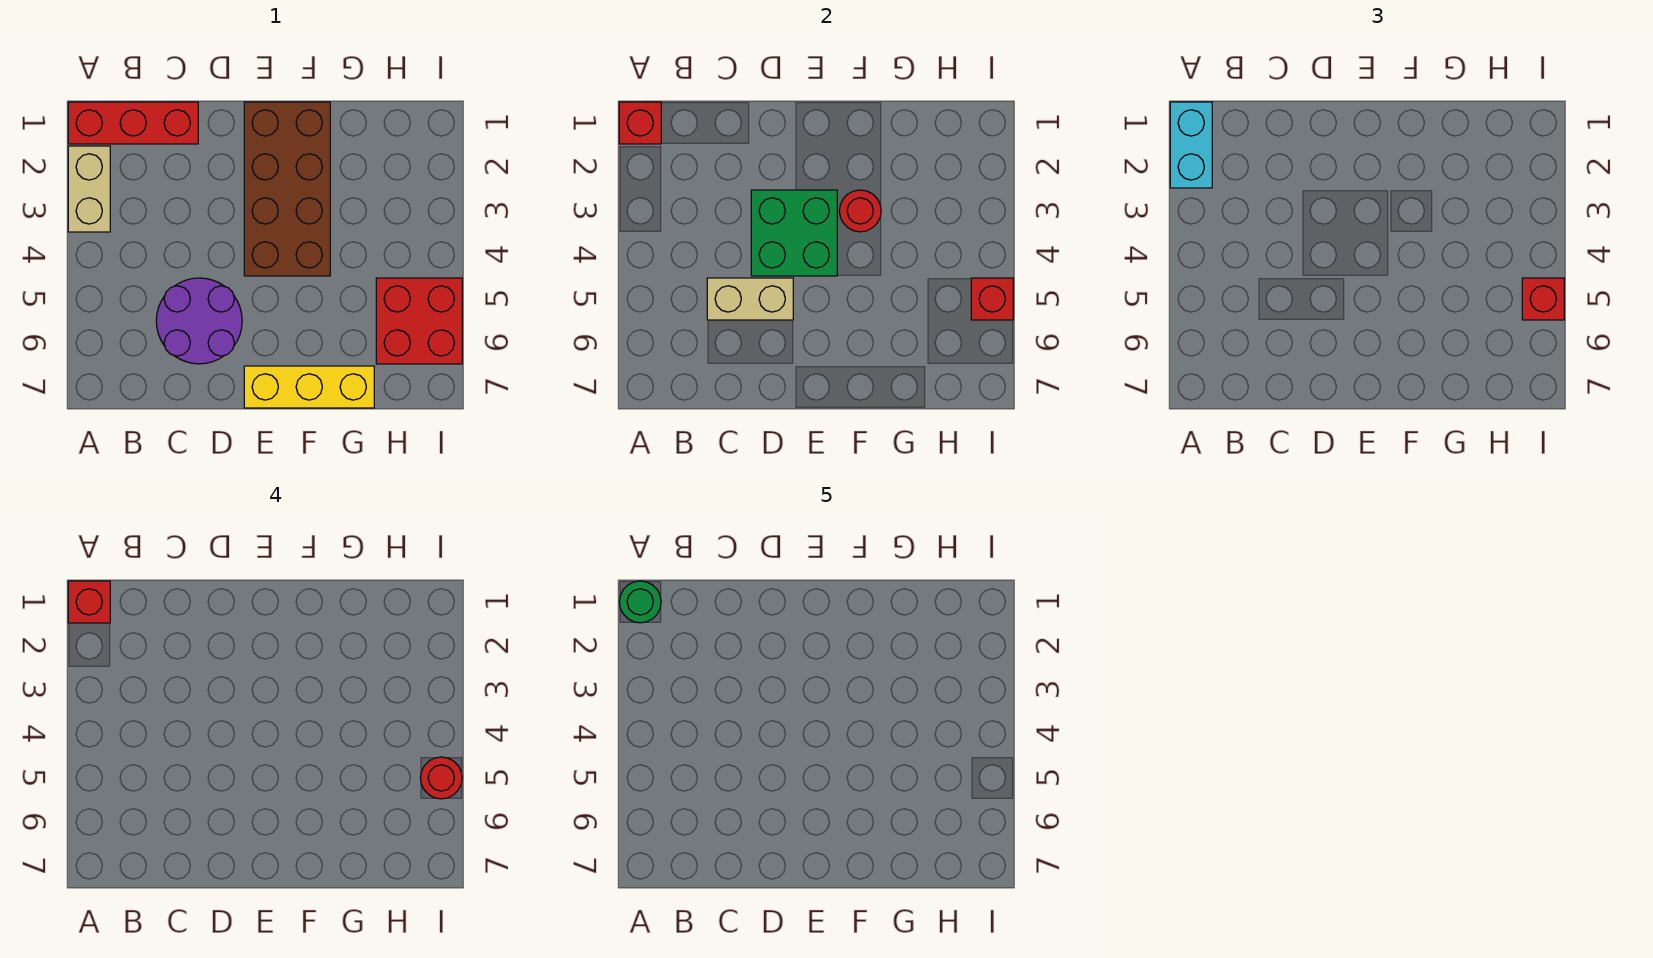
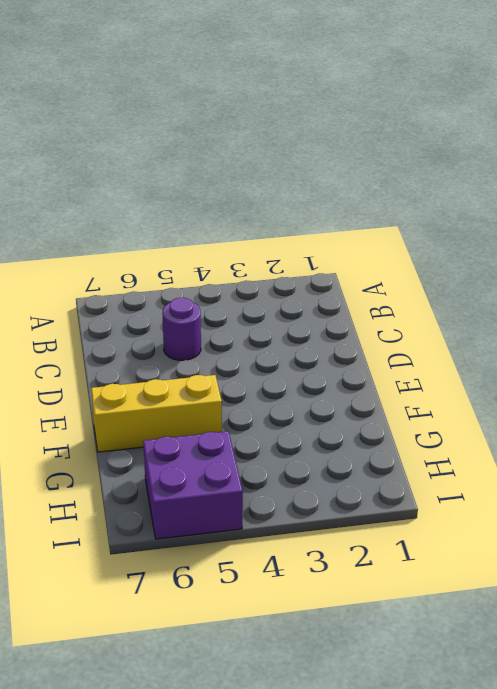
purple 1x1 round brick [162,298,201,360] -> purple 2x2 round brick [156,278,242,364]
yellow 1x3 brick [91,375,222,452] -> yellow 1x3 brick turned to [244,366,374,408]
purple 2x2 brick [143,431,243,539] -> red 2x2 brick [376,278,462,364]
none -> red 1x3 brick [68,102,198,144]
none -> tan 1x2 brick [68,146,110,232]
none -> brown 2x4 brick [244,102,330,276]

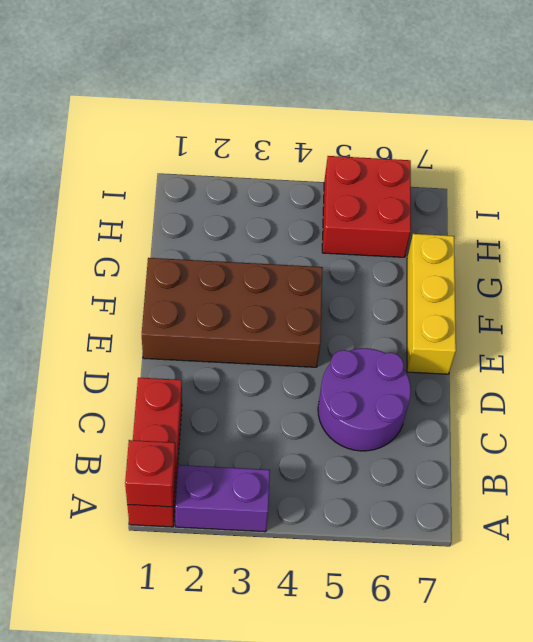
purple 1x2 brick [175,465,270,532] -> tan 1x2 brick [68,146,110,232]
none -> tan 1x2 brick [707,278,793,320]
none -> green 2x2 brick [751,190,837,276]
none -> red 1x1 round brick [839,190,881,232]

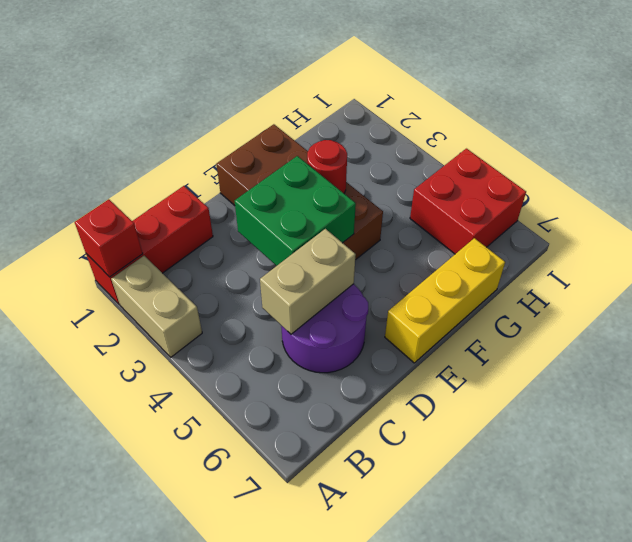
none -> red 1x1 brick [971,278,1013,320]
none -> cyan 1x2 brick [1170,102,1212,188]
none -> red 1x1 brick [1522,278,1564,320]

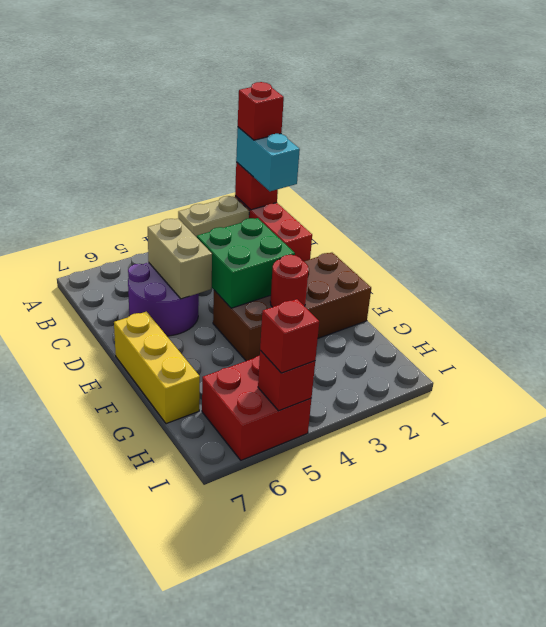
cyan 1x2 brick [236,127,300,191] -> cyan 1x2 brick turned to [1170,102,1212,188]
none -> red 1x1 round brick [420,757,462,799]
none -> green 1x1 round brick [619,581,661,623]

